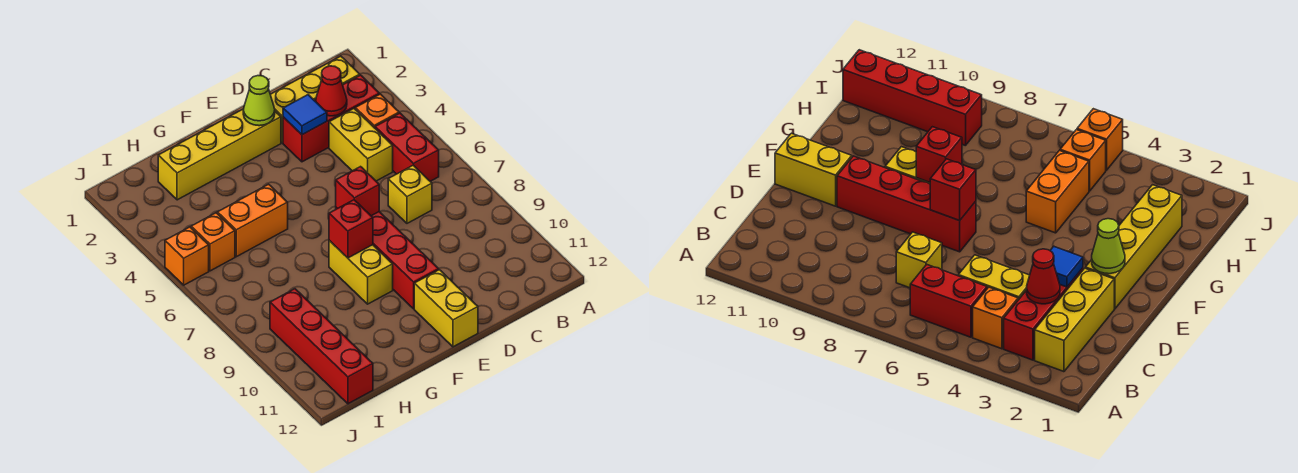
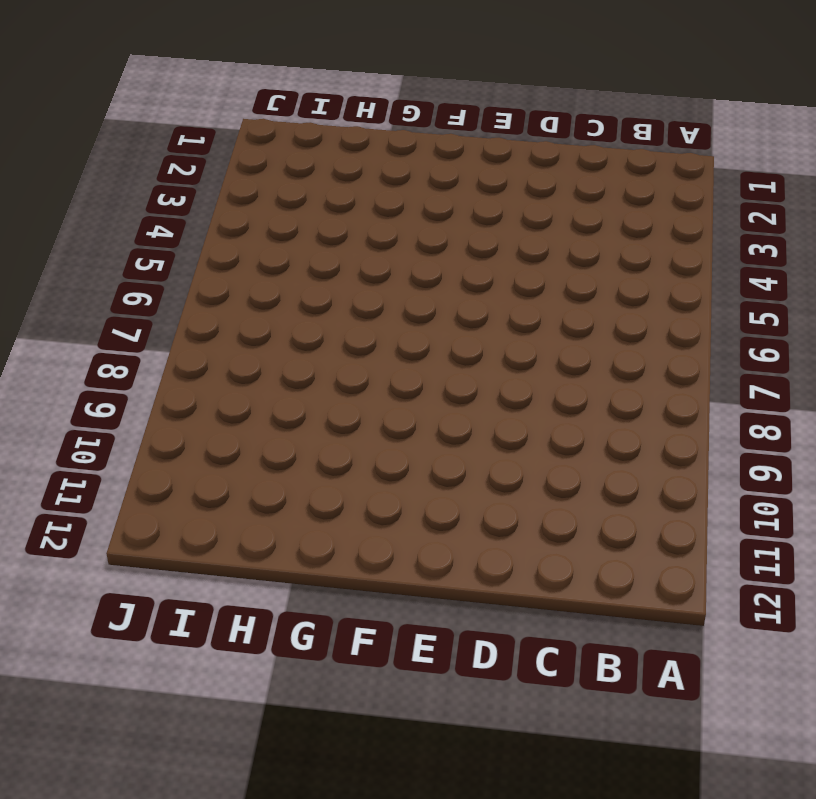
none -> yellow 1x3 brick [270,56,360,143]
none -> red 1x3 brick [283,75,379,162]
none -> orange 1x1 brick [355,94,399,128]

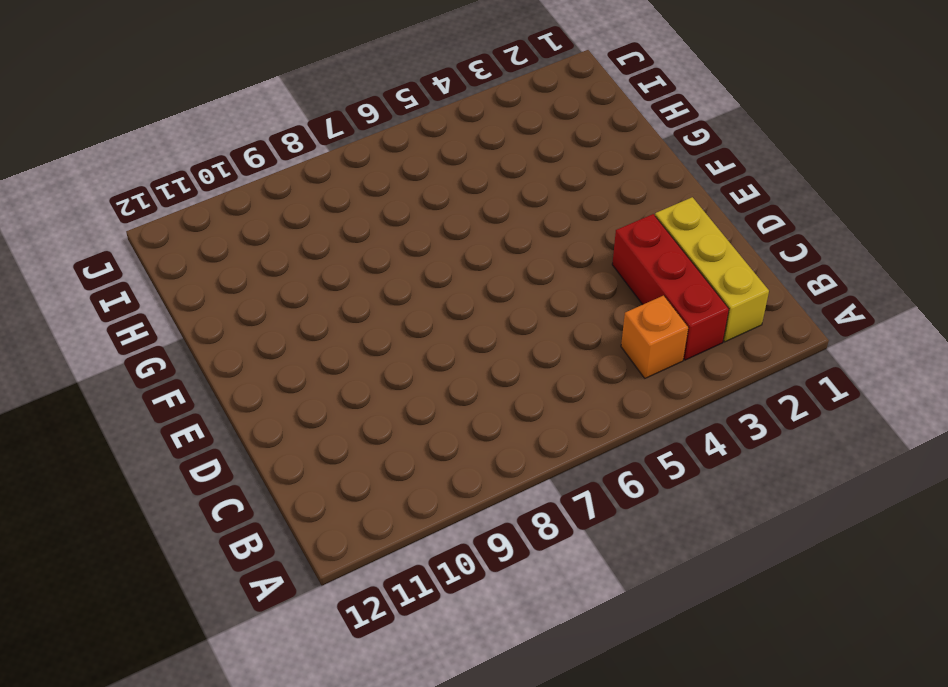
none -> red 1x2 brick [375,113,439,181]
none -> yellow 1x2 brick [329,109,393,181]
none -> yellow 1x1 brick [388,165,432,223]

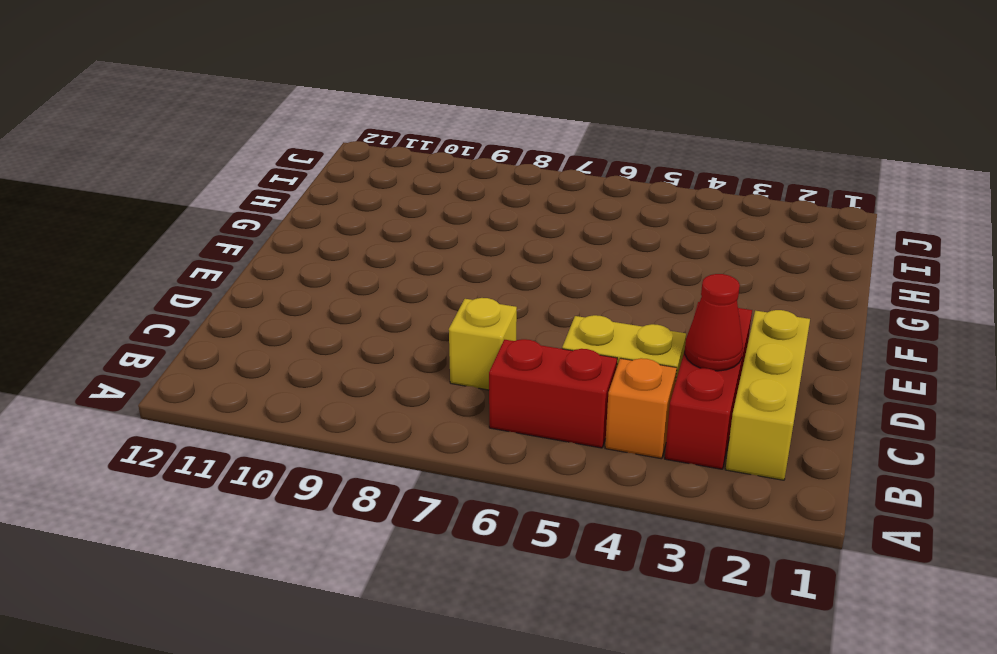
none -> yellow 1x4 brick [158,109,281,200]
none -> red 1x4 brick [336,208,439,309]
none -> yellow 1x2 brick [414,270,478,347]

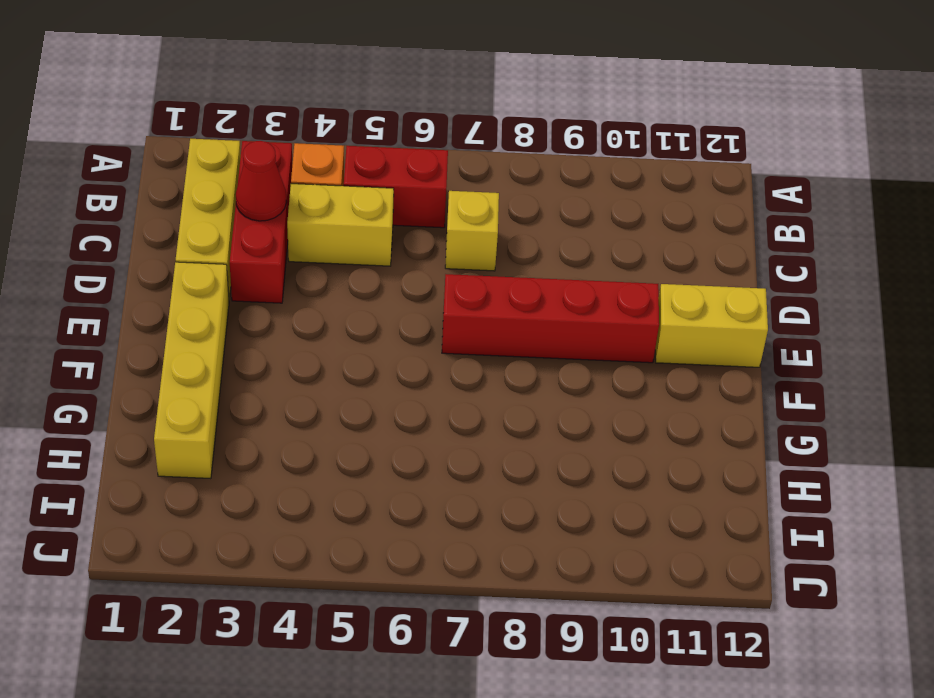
none -> yellow 1x2 brick [329,241,393,304]
none -> orange 1x2 brick [217,184,288,257]
none -> orange 1x1 brick [191,213,235,271]

